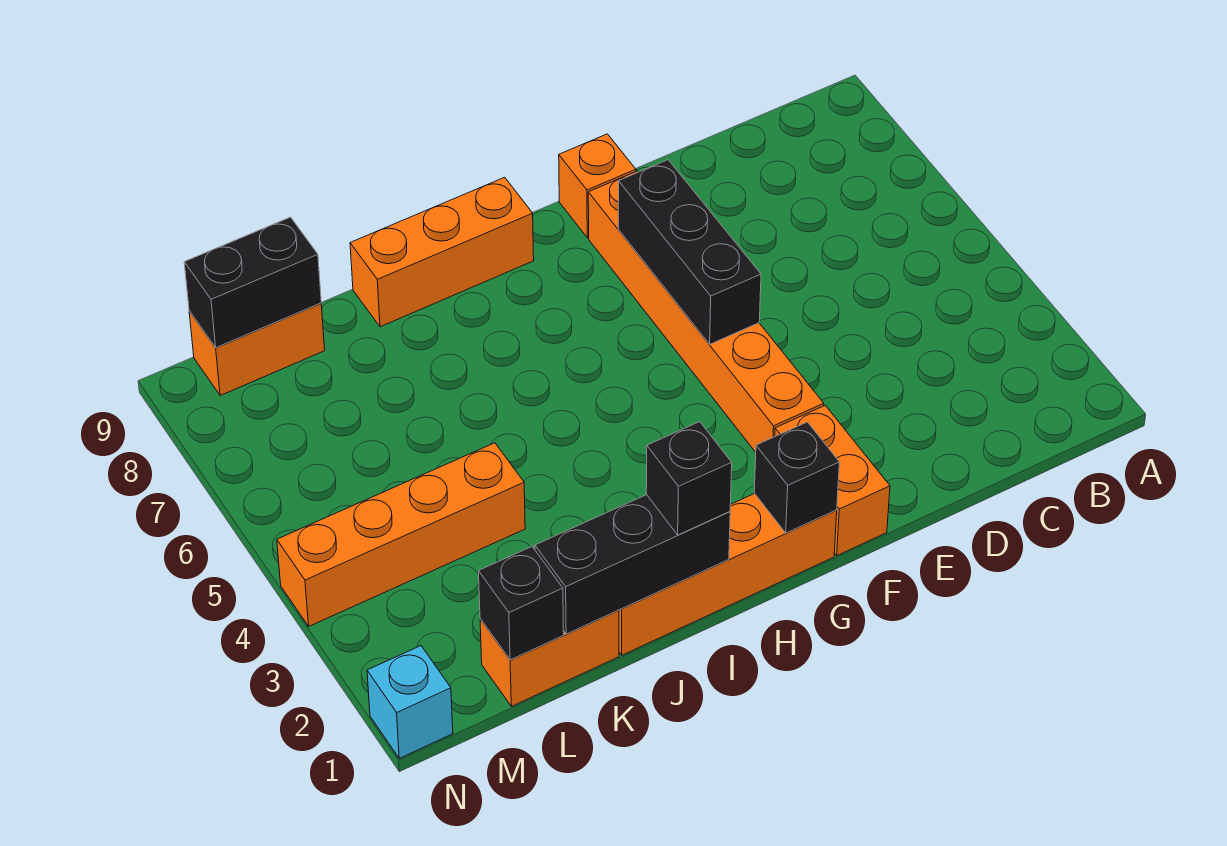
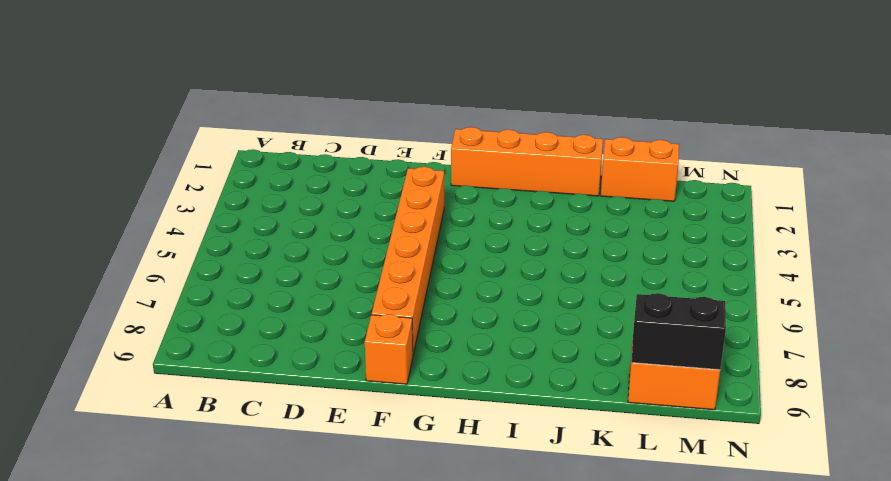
none -> orange 1x2 brick [775,405,890,556]
none -> orange 1x3 brick [350,177,534,327]
none -> orange 1x4 brick [277,443,525,626]

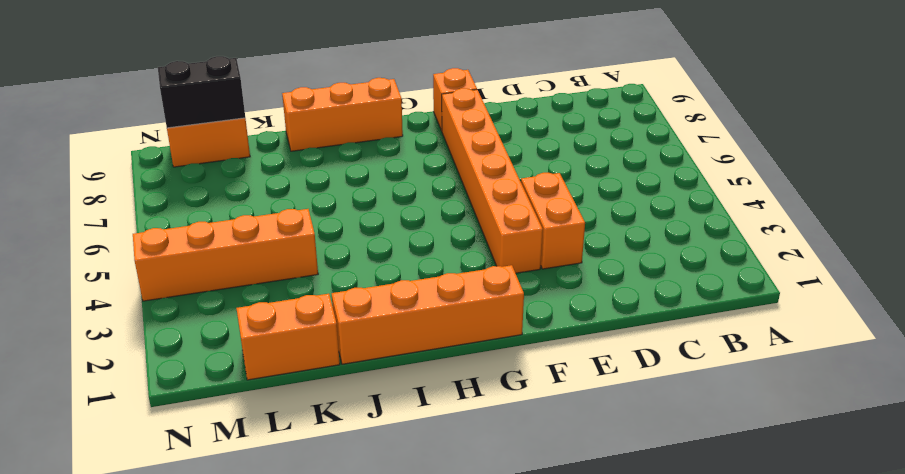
orange 1x2 brick [521,173,585,269] -> orange 1x2 brick moved to [775,405,890,556]
none -> cyan 1x1 brick [367,646,453,758]
none -> black 1x3 brick [618,160,761,344]
none -> black 1x1 brick [754,422,839,533]

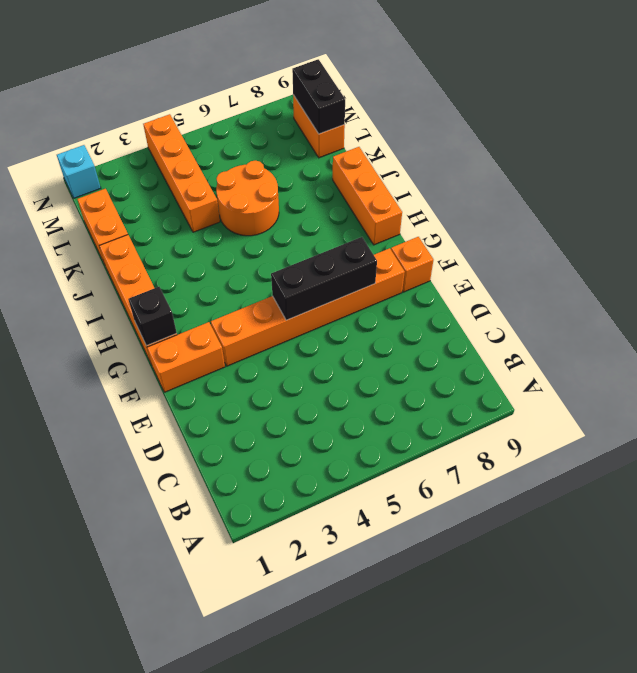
orange 2x2 round brick [216,161,279,236] -> none
none -> black 1x3 brick [535,495,730,634]
none -> black 1x1 brick [479,547,564,660]
none -> black 1x1 brick [646,422,732,535]

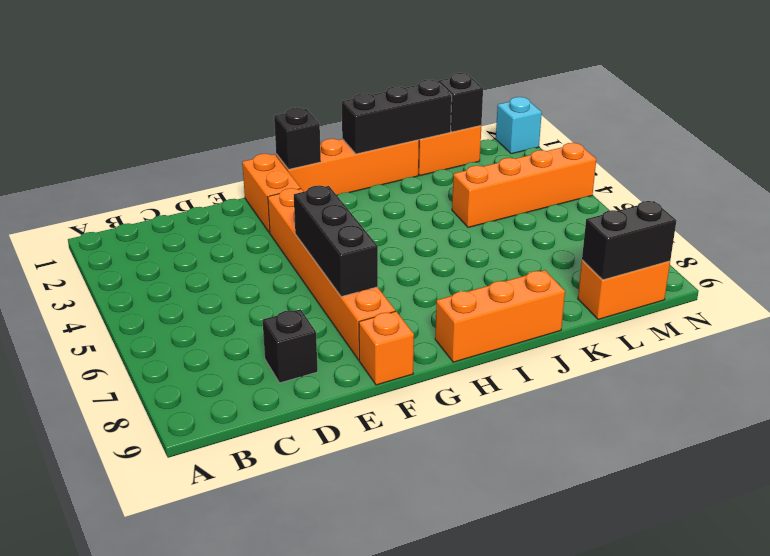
black 1x1 brick [262,309,318,383] -> black 1x1 brick moved to [646,422,732,535]

